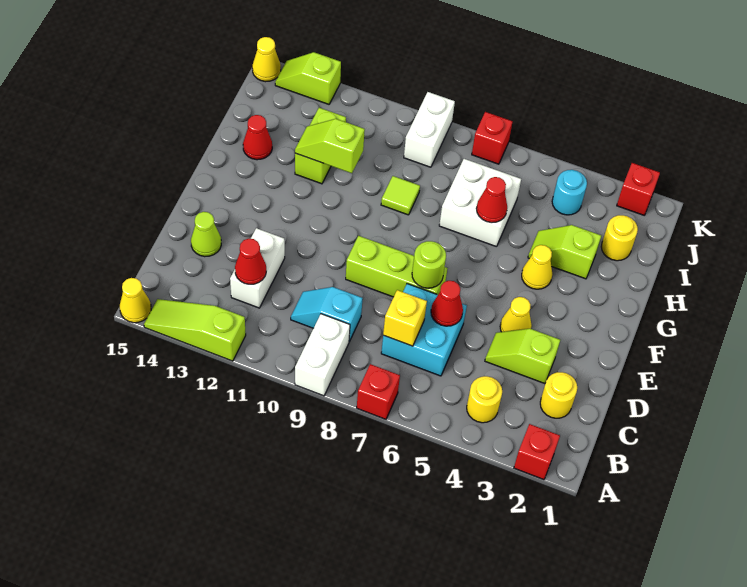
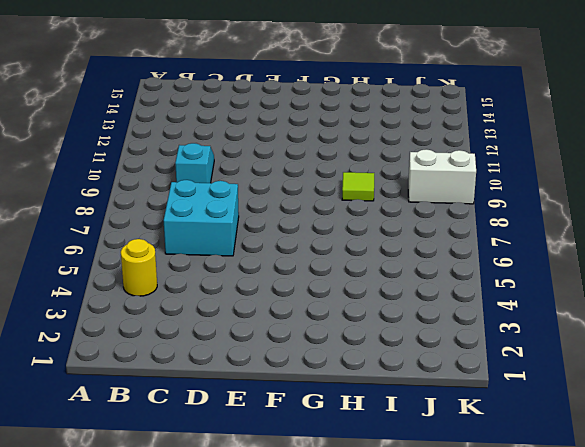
none -> red 1x1 brick [514,424,560,480]
none -> red 1x1 brick [357,364,400,419]
none -> white 1x2 brick [295,314,350,396]
none -> lime 1x3 slope [144,299,246,361]

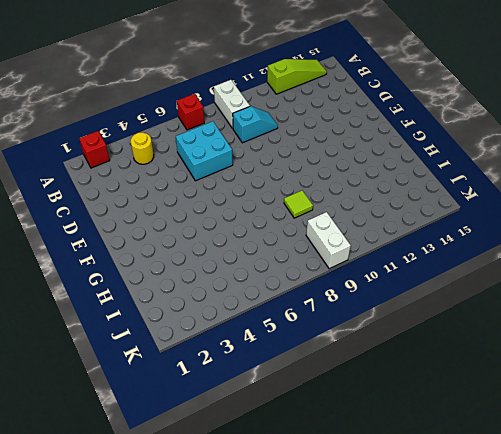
none -> yellow 1x1 cone [120,278,151,323]
none -> yellow 1x1 round brick [540,372,577,418]
none -> white 1x2 brick [230,228,285,308]
none -> lime 1x2 slope [485,329,560,384]

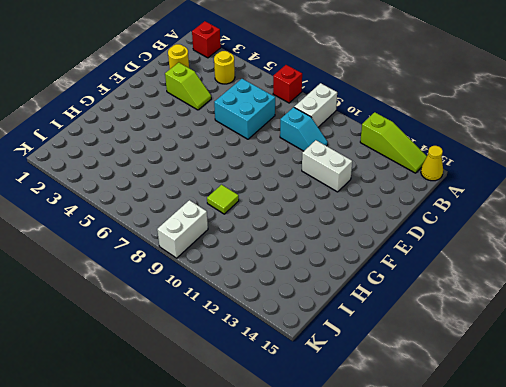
white 1x2 brick [302,140,352,192] -> white 1x2 brick turned to [230,228,285,308]
none -> lime 1x1 cone [191,212,221,257]
none -> yellow 1x1 cone [500,297,532,332]
none -> lime 1x3 brick [346,236,447,297]
none -> yellow 1x1 cone [522,245,552,289]

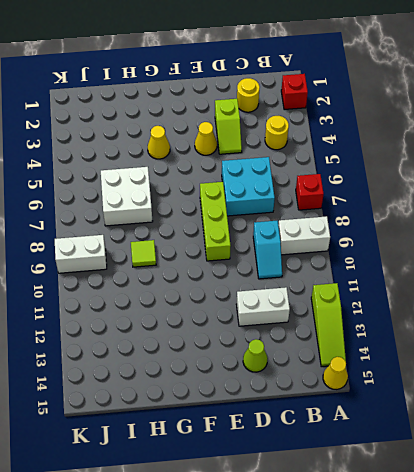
none -> lime 1x2 slope [528,225,601,279]
none -> lime 1x2 brick [295,108,346,184]
none -> red 1x1 cone [243,115,272,160]
none -> yellow 1x1 round brick [601,215,638,261]

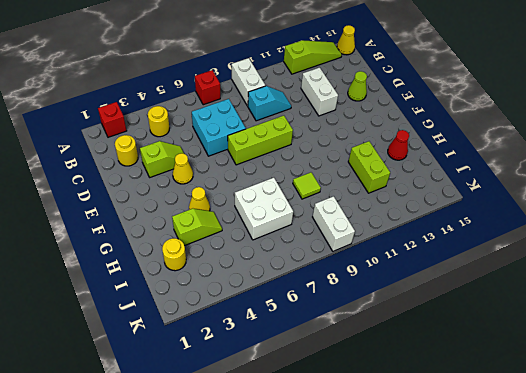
none -> cyan 1x1 round brick [552,170,587,215]
none -> red 1x1 brick [617,163,660,215]
none -> red 1x1 brick [472,112,513,164]
none -> lime 1x2 slope [275,52,341,104]

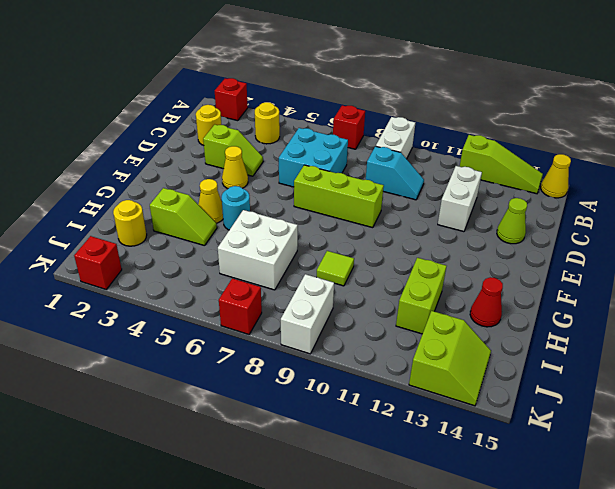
cyan 1x1 round brick [222,186,250,230] -> cyan 1x1 round brick moved to [552,170,587,215]
lime 2x2 slope [409,311,491,406] -> lime 1x2 slope [275,52,341,104]
none -> yellow 1x1 cone [252,37,281,82]
none -> yellow 1x1 brick [383,290,427,346]
none -> red 1x1 cone [235,239,266,284]
none -> red 1x1 cone [431,281,463,326]

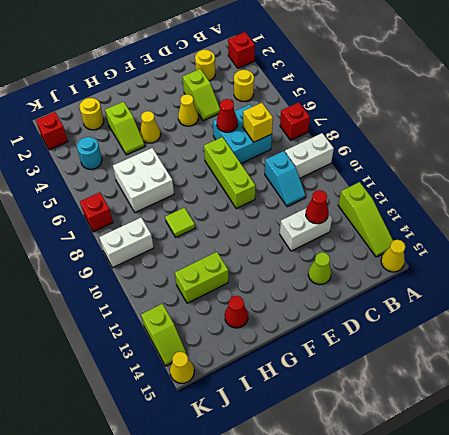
none -> lime 1x1 round brick [412,241,446,288]
none -> red 1x1 cone [476,177,507,223]
none -> lime 1x2 slope [295,119,365,173]

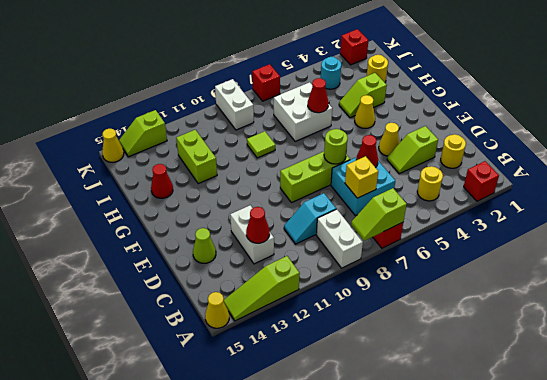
lime 1x2 slope [351,188,407,241] -> lime 1x2 slope moved to [295,119,365,173]

